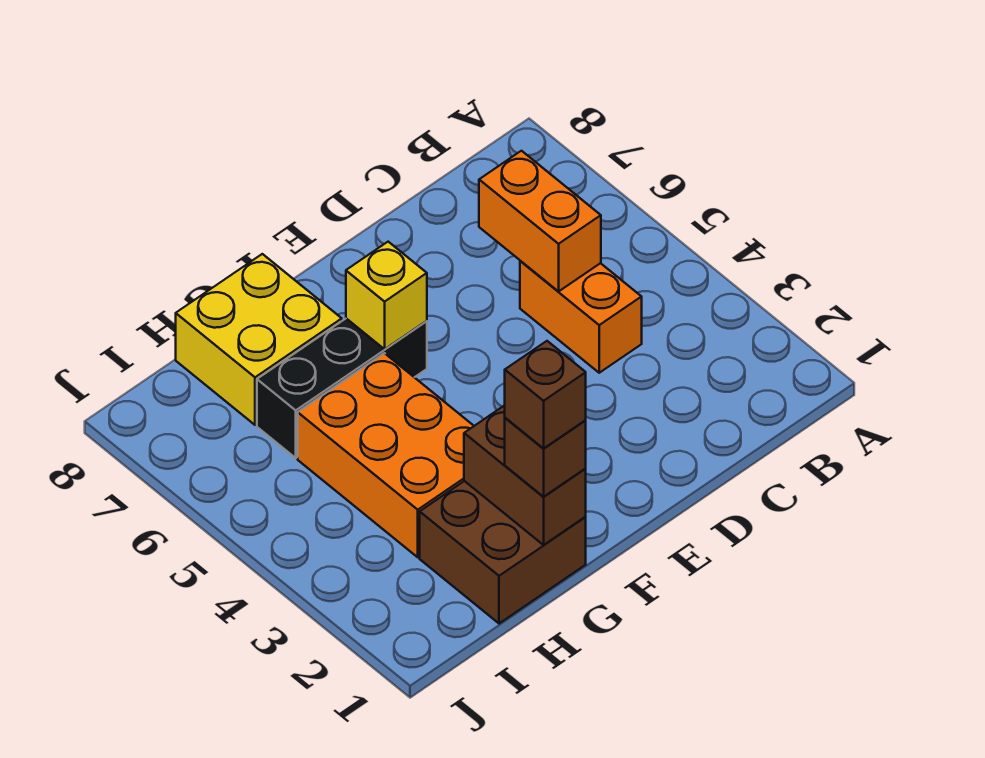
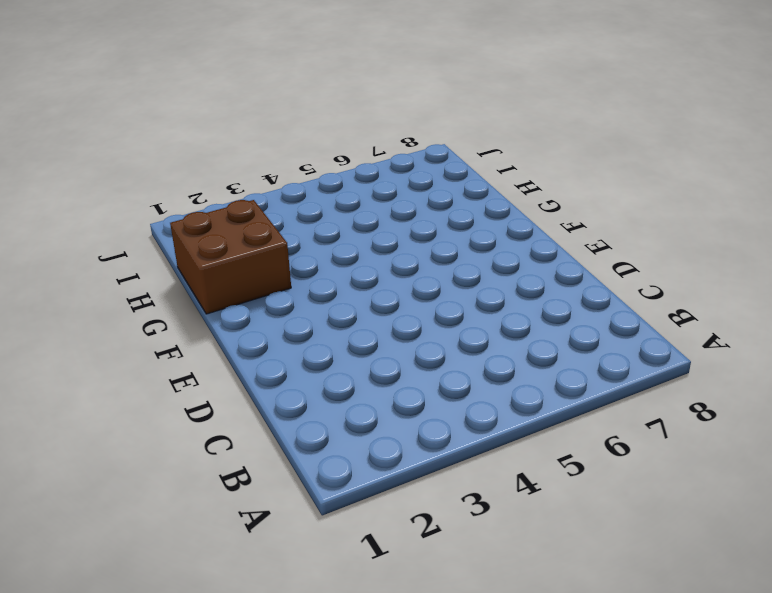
none -> orange 1x2 brick [520,261,642,373]
none -> black 1x3 brick [257,319,427,458]

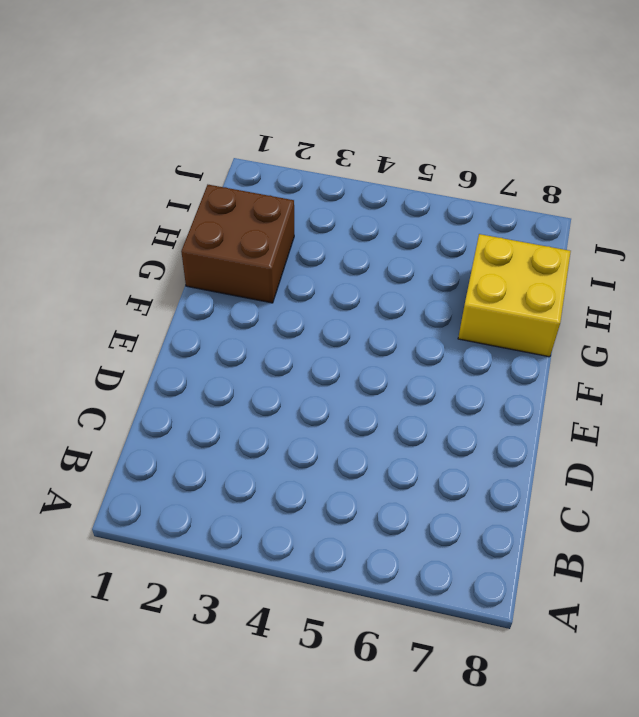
none -> orange 1x2 brick [520,261,642,373]
none -> black 1x3 brick [257,319,427,458]

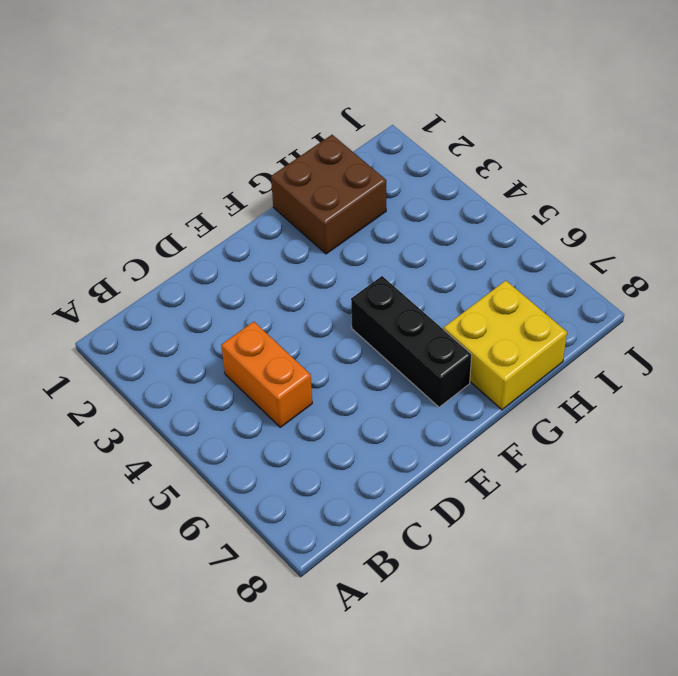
black 1x3 brick [351,276,472,407] -> black 1x3 brick turned to [257,319,427,458]
none -> orange 2x3 brick [298,353,474,557]
none -> orange 1x2 brick [479,151,601,291]

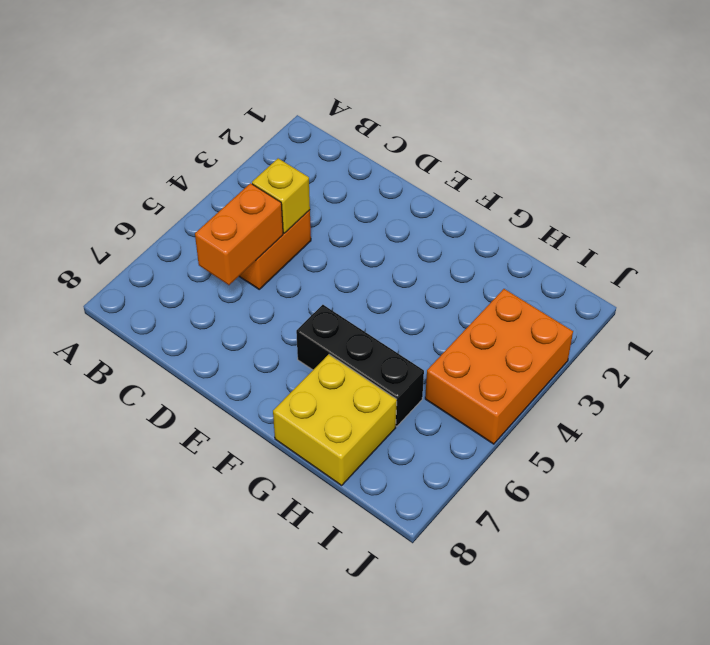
yellow 1x1 brick [252,158,310,233] -> yellow 1x1 brick moved to [346,242,427,349]
orange 2x3 brick [425,289,573,444] -> orange 2x3 brick moved to [298,353,474,557]
none -> brown 2x2 brick [420,481,586,623]
none -> brown 1x2 brick [464,405,586,545]

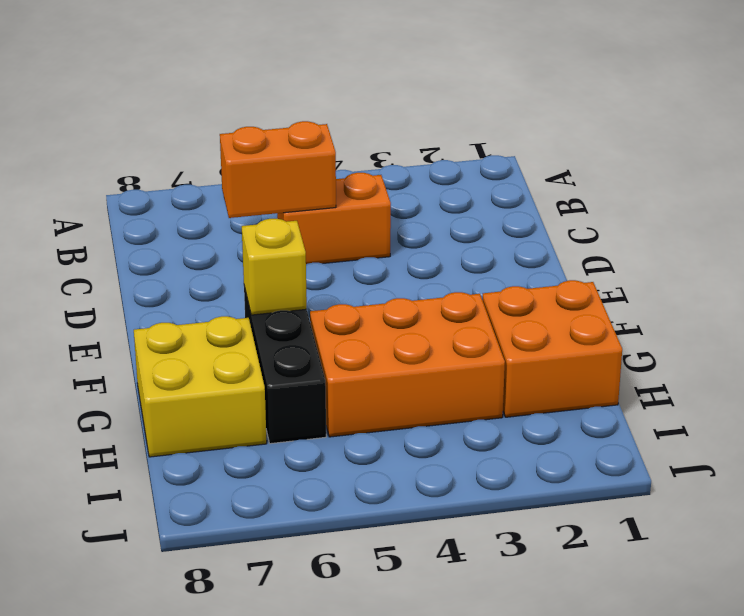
orange 2x2 brick [483,280,622,417] -> brown 2x2 brick [420,481,586,623]
none -> brown 1x2 brick [464,405,586,545]
none -> brown 1x1 brick [505,418,586,497]

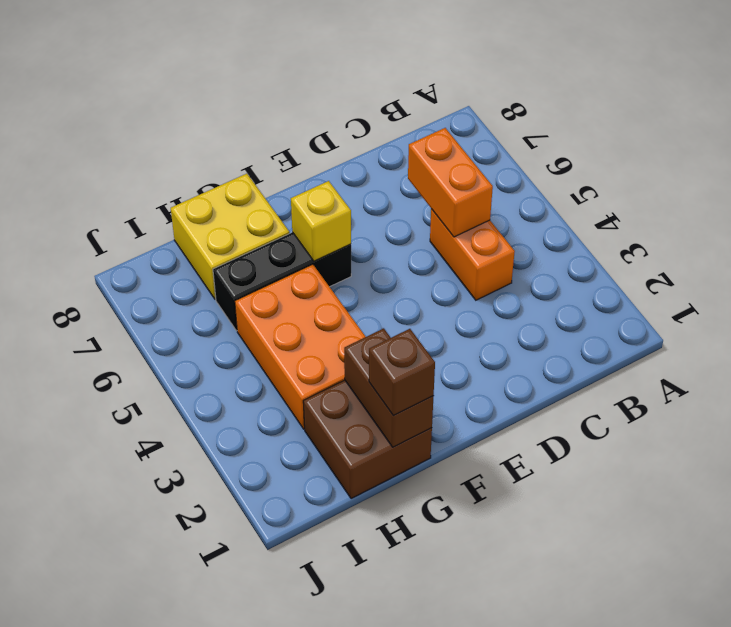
none -> brown 1x1 brick [505,341,586,448]

